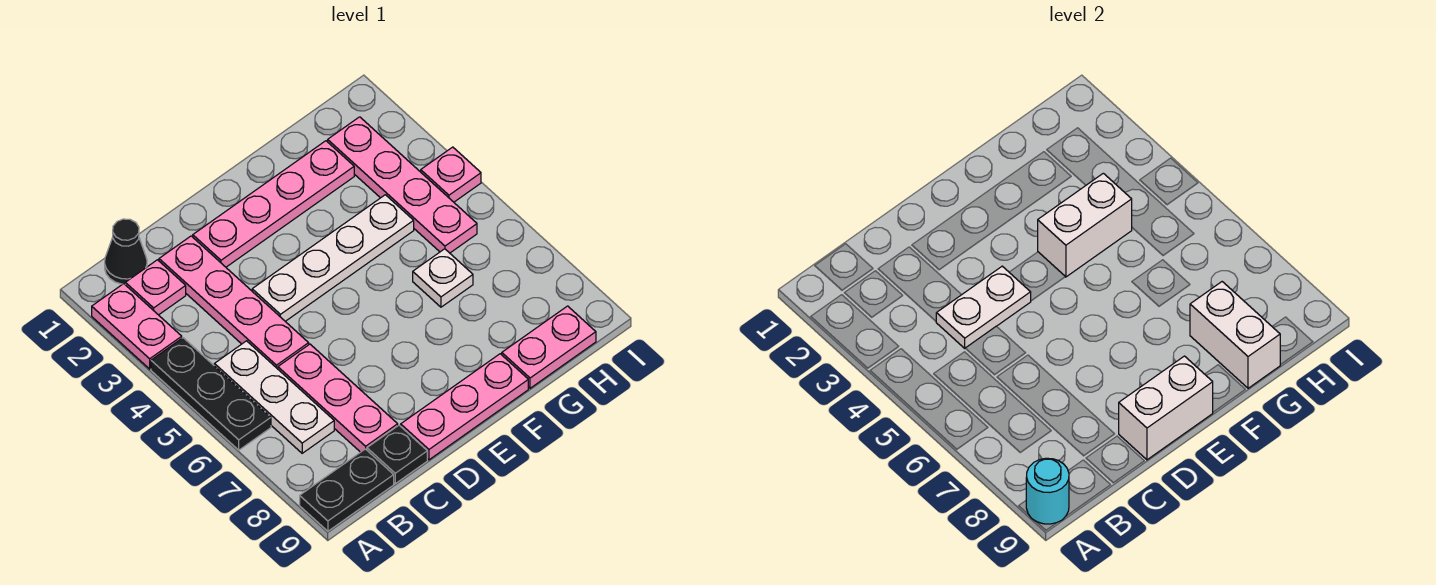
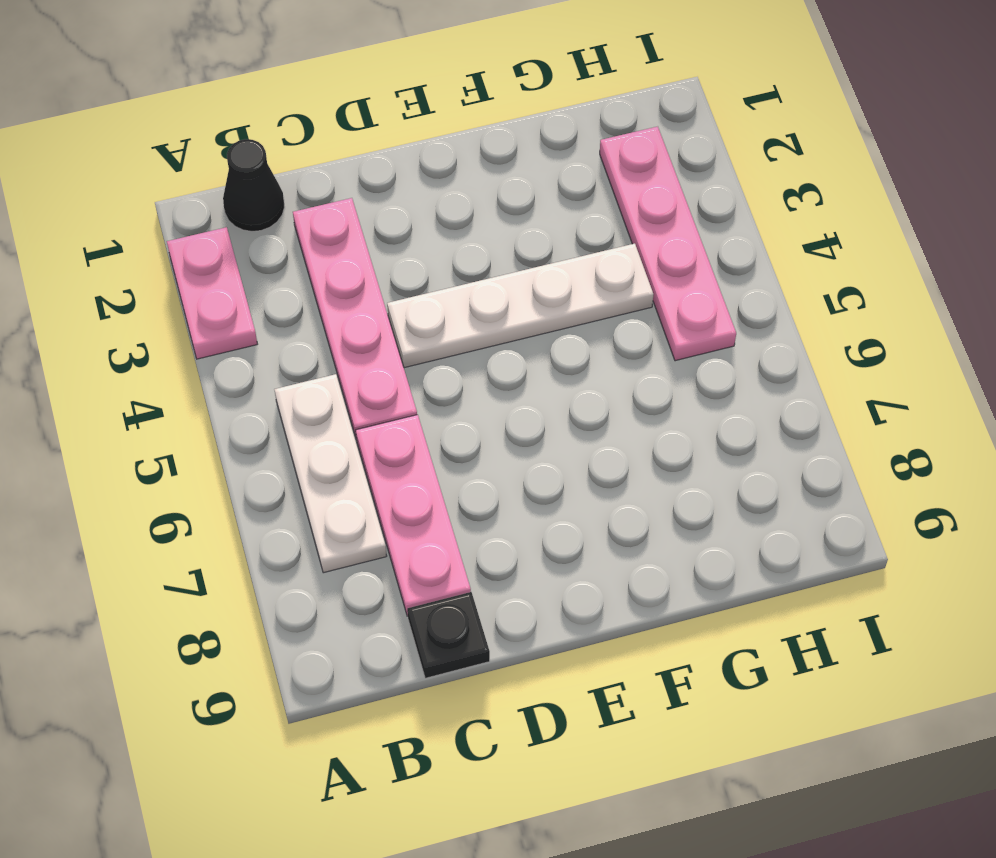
none -> black 1x3 plate [151,338,271,450]
none -> black 1x2 plate [300,449,394,531]
none -> pink 1x1 plate [125,260,186,315]

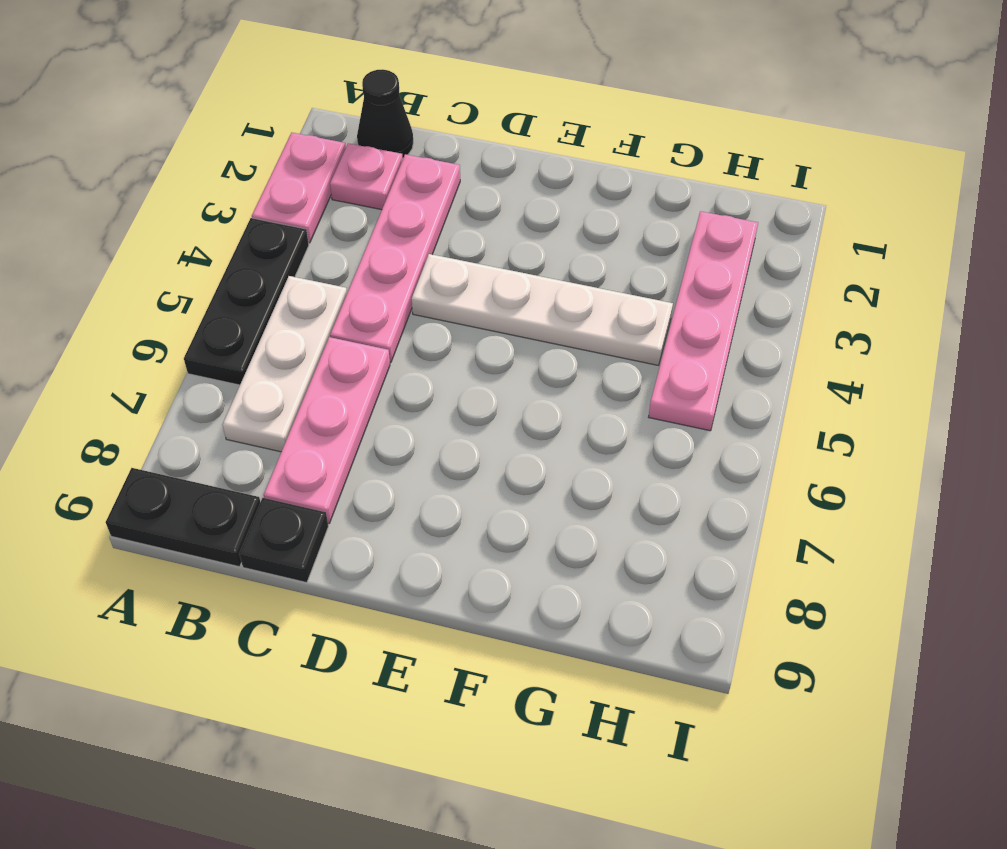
none -> pink 1x4 plate [193,141,354,267]
none -> pink 1x3 plate [401,354,528,460]
none -> white 1x1 plate [413,249,473,307]

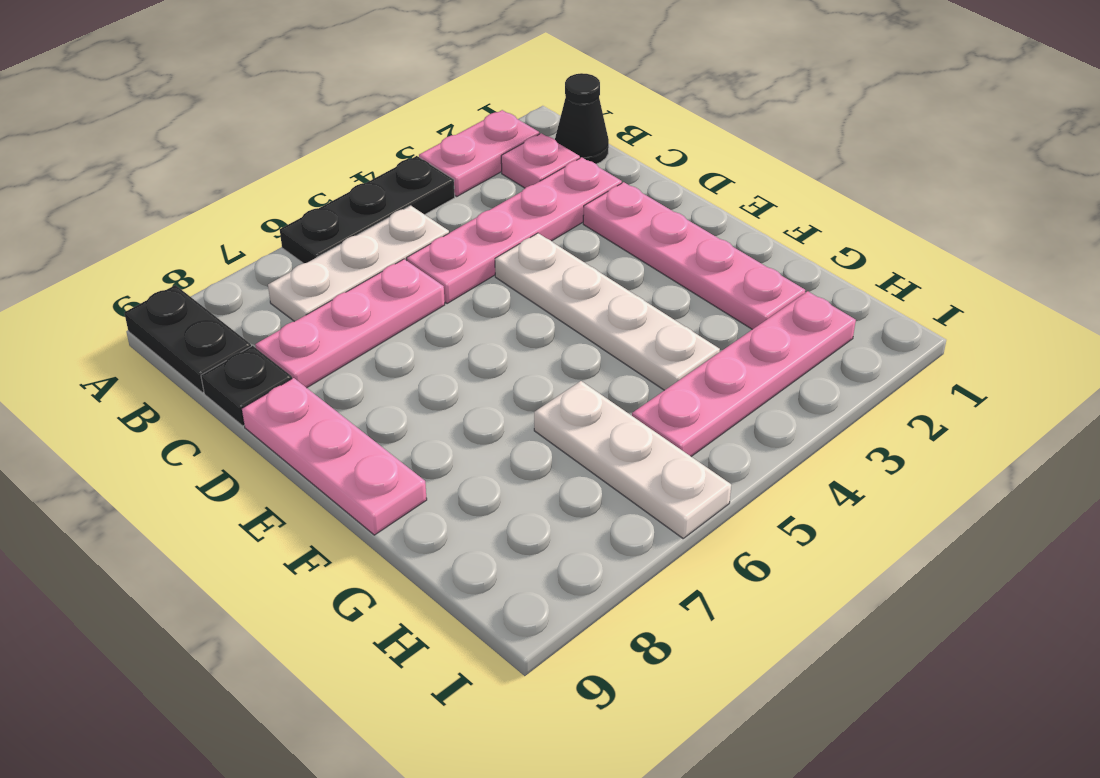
white 1x3 plate [534,381,731,538] -> white 1x1 plate [413,249,473,307]
none -> pink 1x2 plate [502,306,596,388]
none -> pink 1x1 plate [421,147,481,202]
none -> cyan 1x1 round brick [1026,458,1069,524]

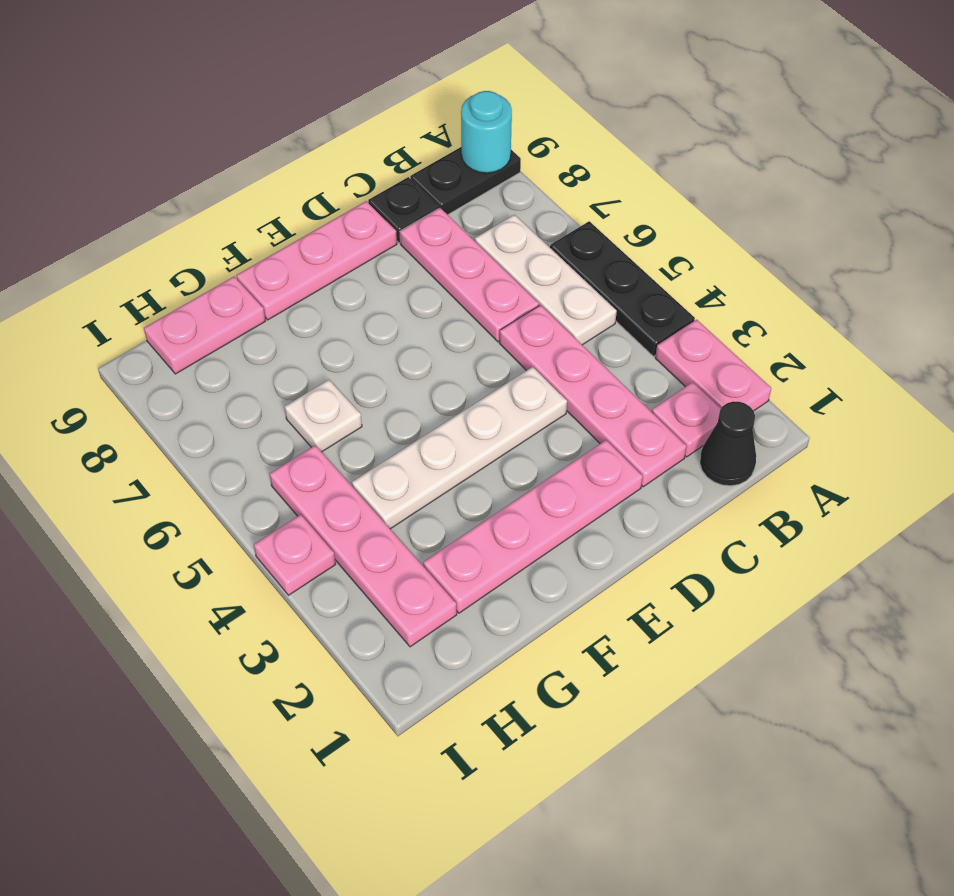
none -> white 1x2 plate [936,266,1031,348]
none -> white 1x2 brick [1119,356,1213,460]
none -> white 1x2 brick [1038,173,1132,277]

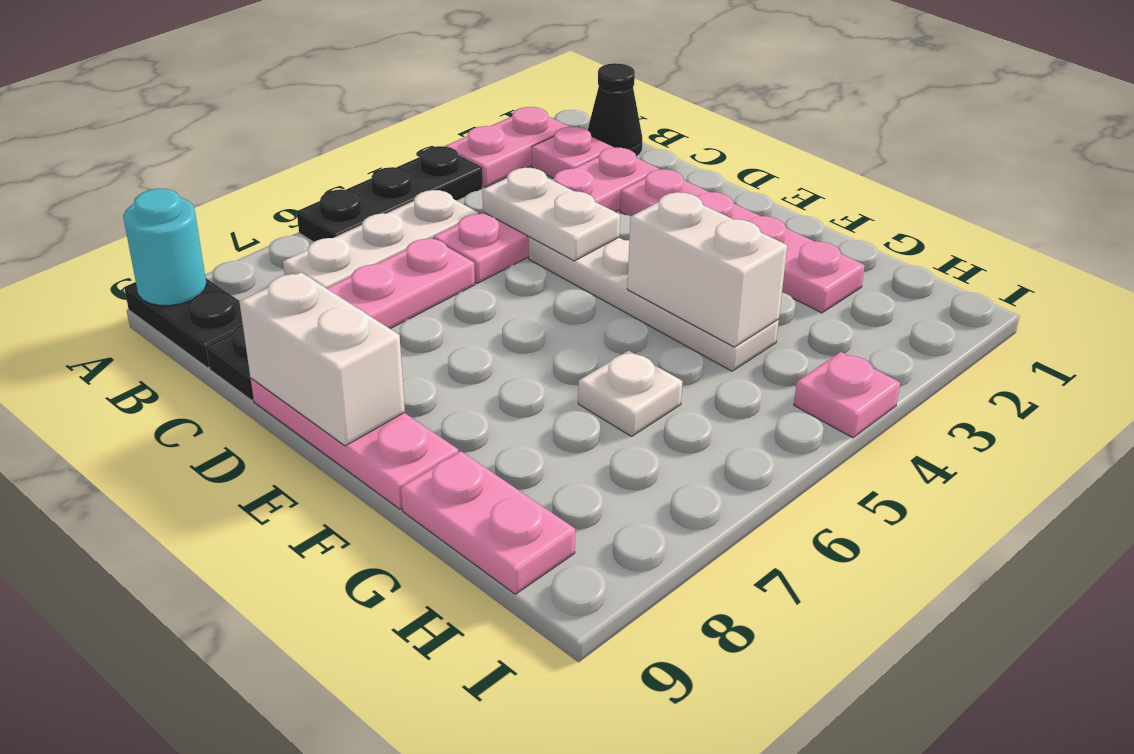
none -> pink 1x4 plate [328,117,477,253]
none -> white 1x2 brick [1190,282,1280,388]

